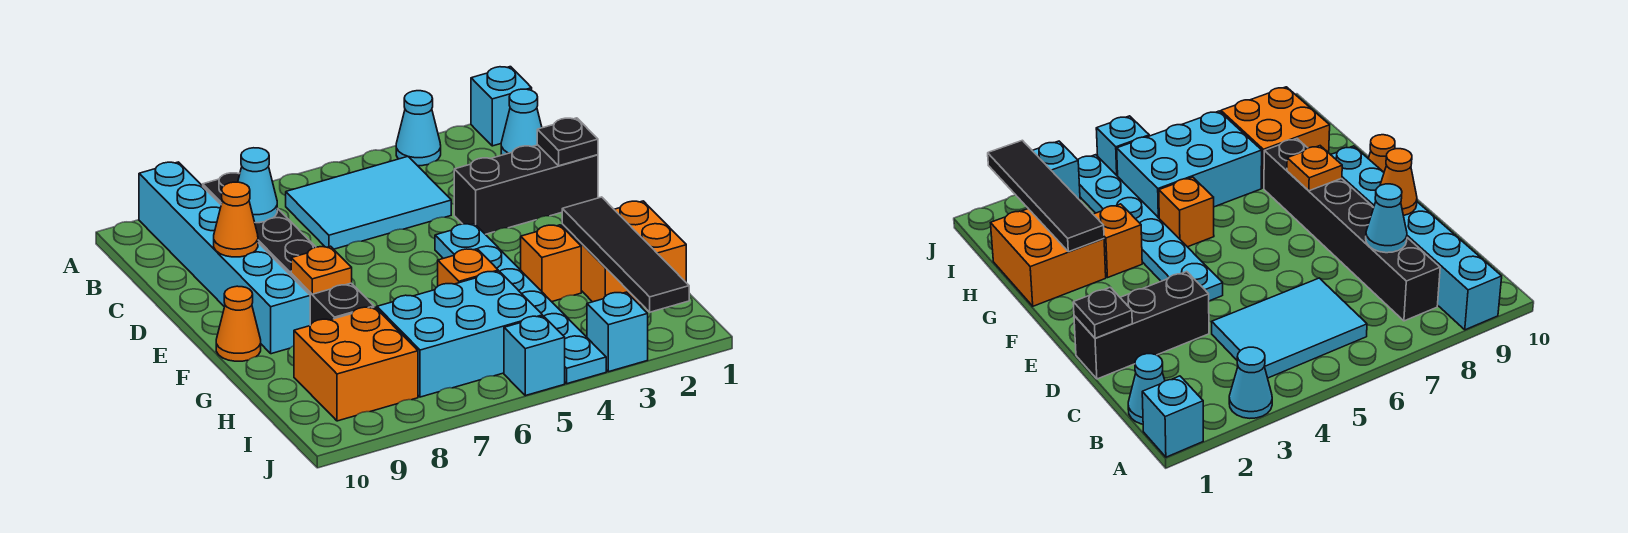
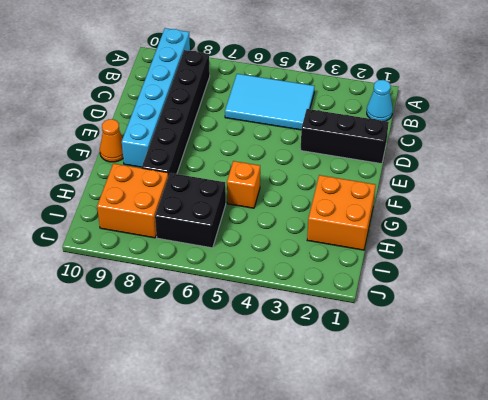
black 2x2 brick [155,173,226,248] -> cyan 2x3 brick [377,271,543,397]
none -> cyan 1x1 brick [471,67,532,146]
none -> cyan 1x1 cone [396,91,441,166]
none -> cyan 1x6 plate [435,224,606,384]

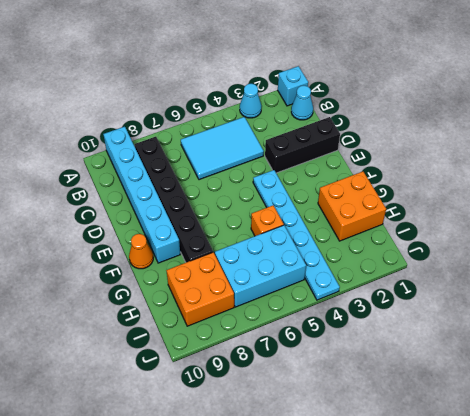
none -> orange 1x1 brick [521,225,581,302]
none -> cyan 1x1 brick [587,292,648,372]
none -> cyan 1x1 brick [504,316,565,396]

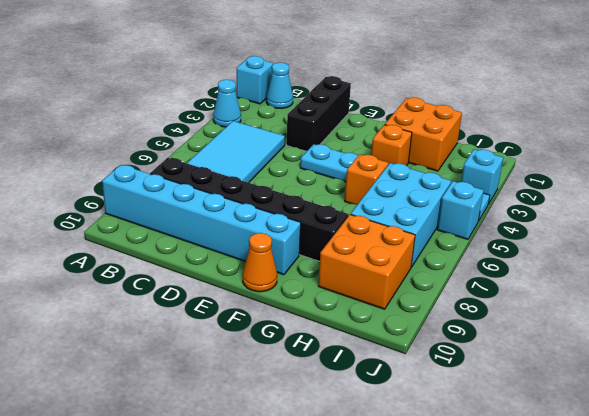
none -> cyan 1x1 cone [238,148,277,223]
none -> black 1x1 plate [537,118,598,166]
none -> orange 1x1 cone [214,182,258,257]

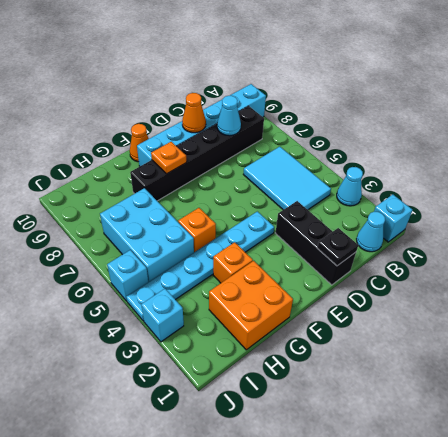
none -> orange 2x2 brick [294,307,418,421]
none -> black 1x4 tile [562,197,689,312]

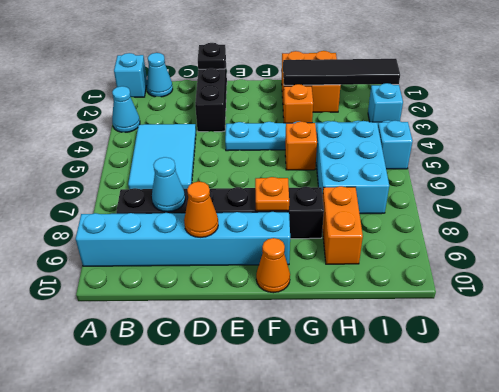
orange 1x2 brick [322,186,363,264] -> orange 2x2 brick [294,307,418,421]

